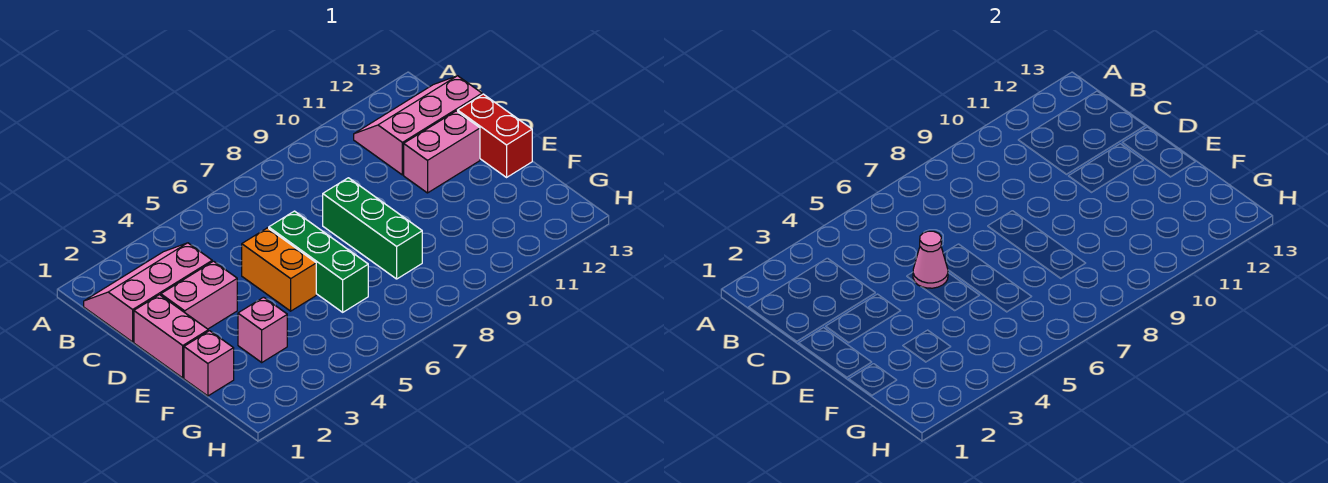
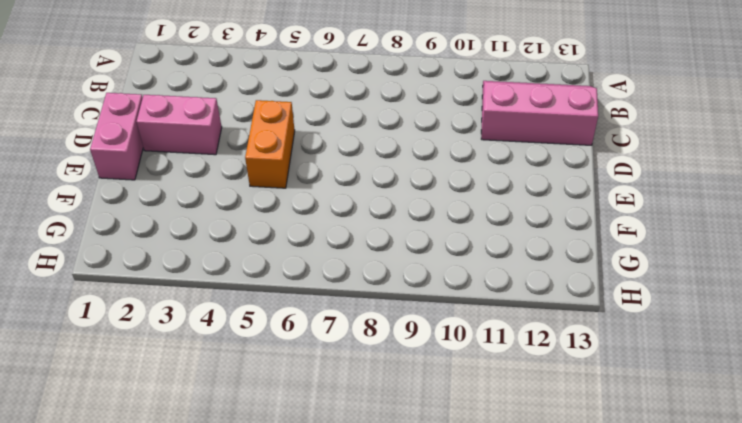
none -> pink 2x3 slope [84,243,212,342]
none -> green 1x3 brick [269,211,368,312]
none -> green 1x3 brick [323,178,422,279]

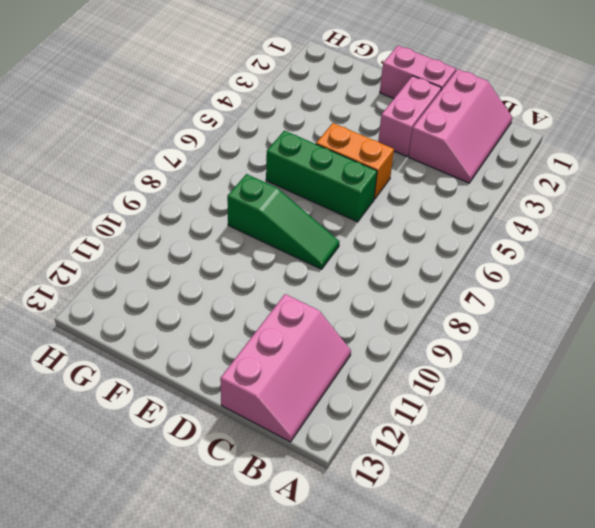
green 1x3 slope [227,174,339,269] -> green 1x3 brick [323,178,422,279]
none -> pink 1x2 brick [404,111,480,193]
none -> red 1x2 brick [458,94,532,177]
none -> pink 1x1 brick [184,331,234,396]

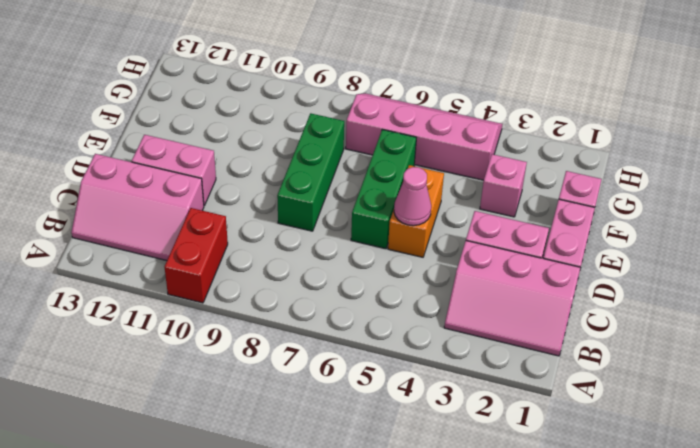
red 1x2 brick [165,208,228,303] -> red 1x2 brick moved to [458,94,532,177]
pink 2x4 slope [346,93,503,180] -> none

